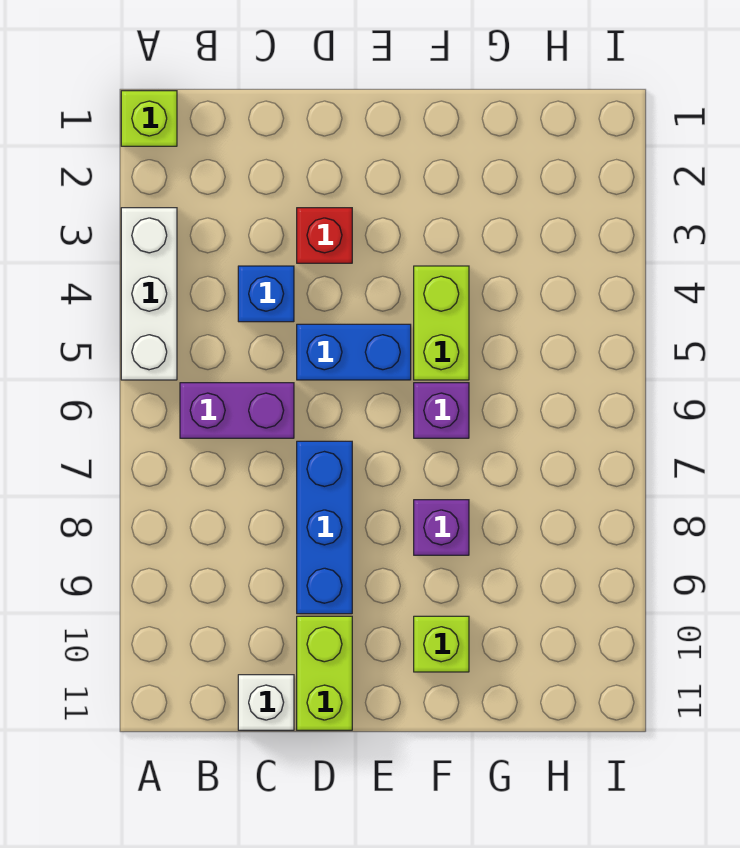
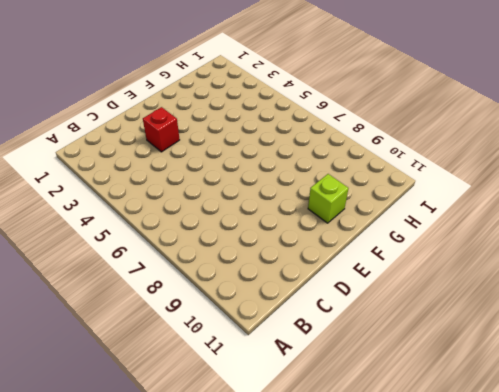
none -> lime 1x1 brick [121,91,177,146]
none -> white 1x3 brick [121,208,177,380]
none -> purple 1x2 brick [180,383,294,438]

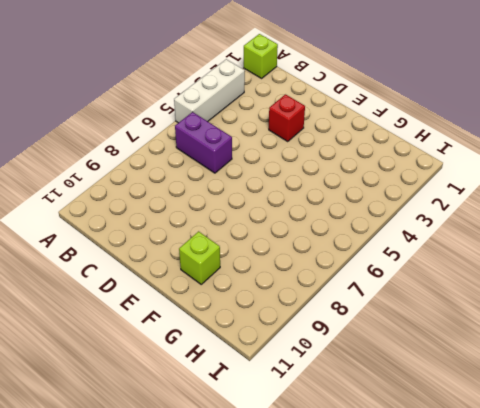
none -> blue 1x1 brick [238,266,294,322]
none -> white 1x1 brick [238,675,294,730]
none -> blue 1x2 brick [297,324,411,380]

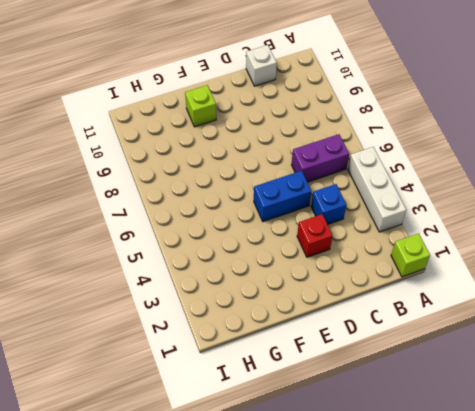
none -> blue 1x3 brick [297,441,352,614]
none -> lime 1x2 brick [297,616,352,730]
none -> lime 1x2 brick [414,266,469,380]

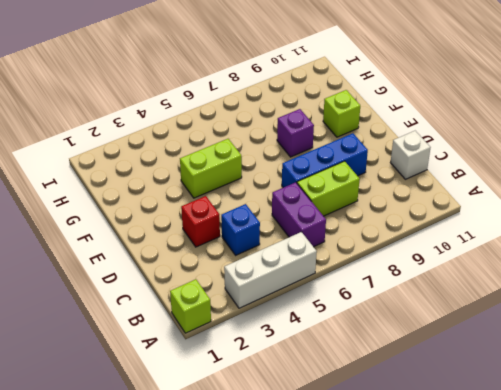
lime 1x2 brick [297,161,360,216] -> lime 1x2 brick moved to [297,616,352,730]
none -> blue 1x2 brick [297,324,411,380]
none -> purple 1x1 brick [414,383,469,438]

